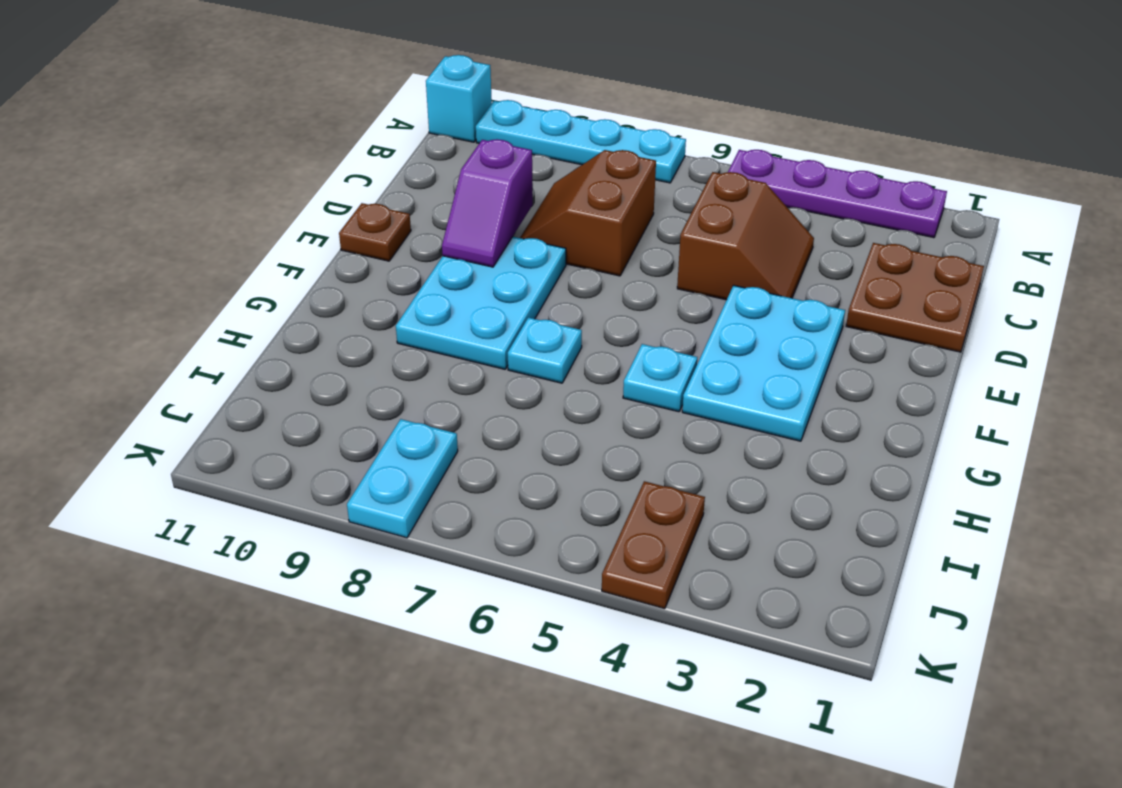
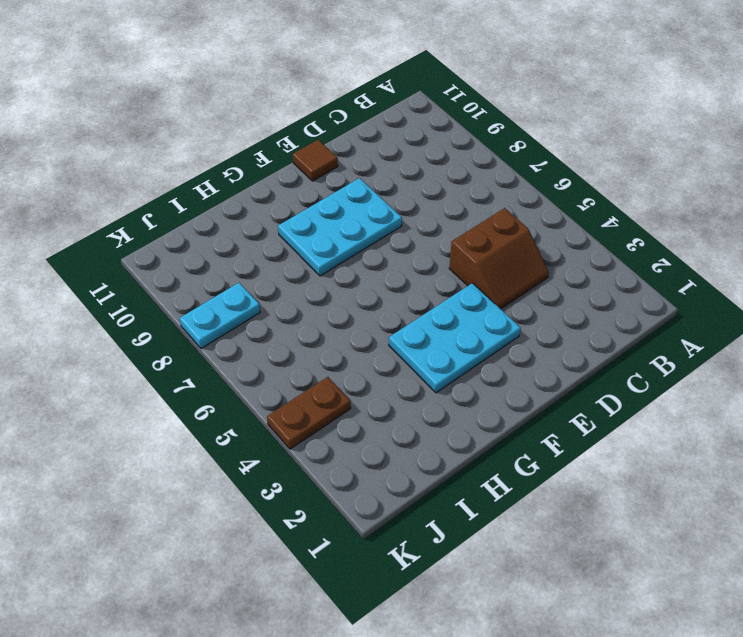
brown 1x1 tile [293,140,338,181] -> brown 1x1 plate [339,203,411,261]
none -> purple 1x4 plate [728,150,947,238]
none -> cyan 1x4 plate [476,100,686,183]
none -> cyan 1x1 brick [426,55,492,142]

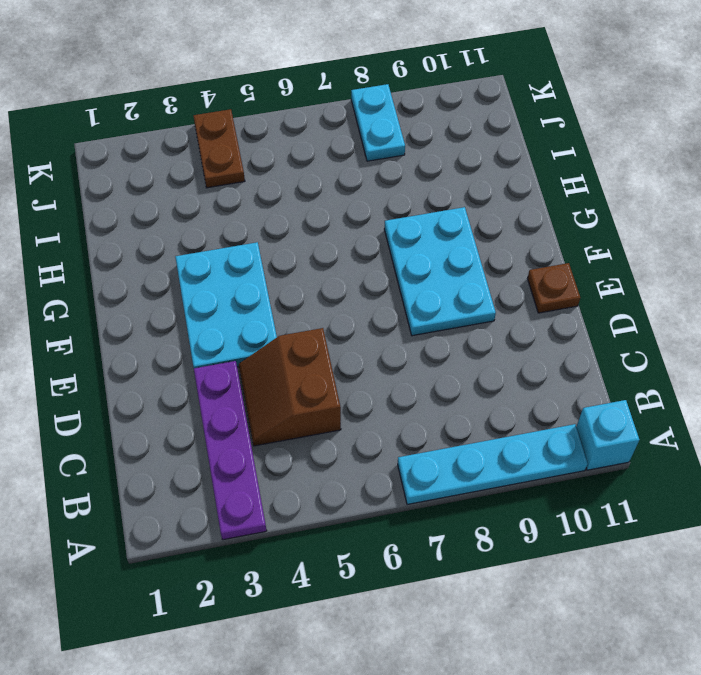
purple 1x4 plate [194,361,267,540] -> purple 1x4 plate turned to [728,150,947,238]
none -> brown 2x2 plate [846,243,984,352]
none -> brown 2x2 slope [520,150,656,276]
none -> cyan 1x1 plate [623,344,697,412]

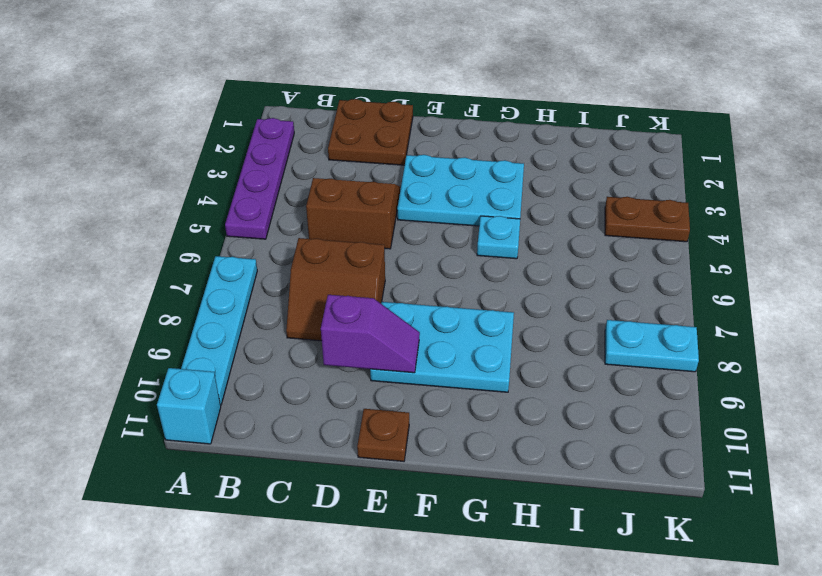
none -> cyan 1x1 plate [508,318,582,383]

